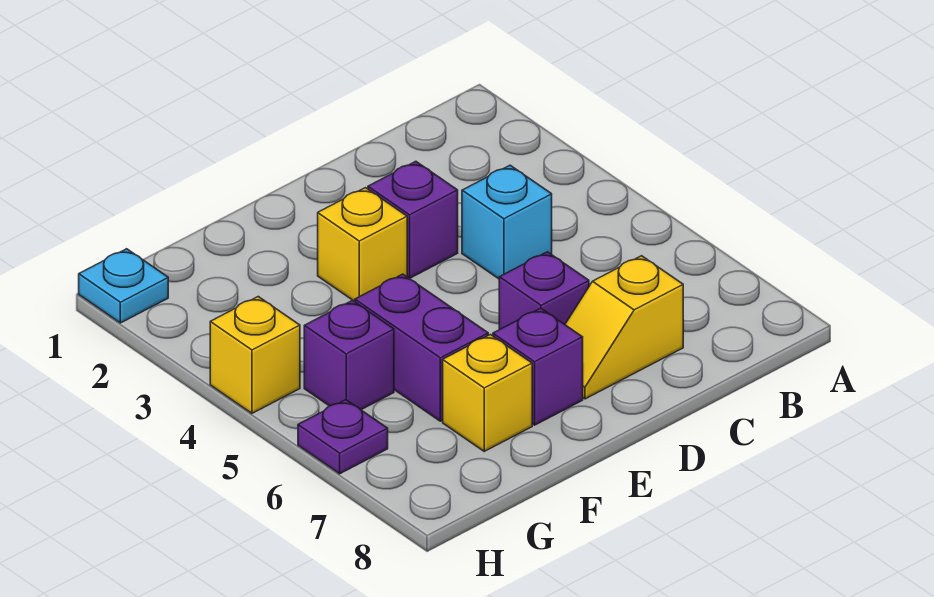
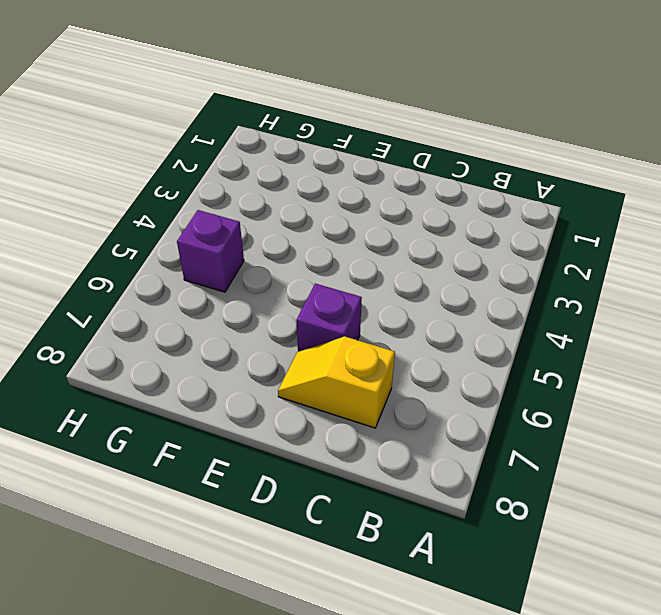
none -> cyan 1x1 brick [462,165,552,279]
none -> purple 1x1 brick [368,161,458,278]
none -> yellow 1x1 brick [318,188,407,302]

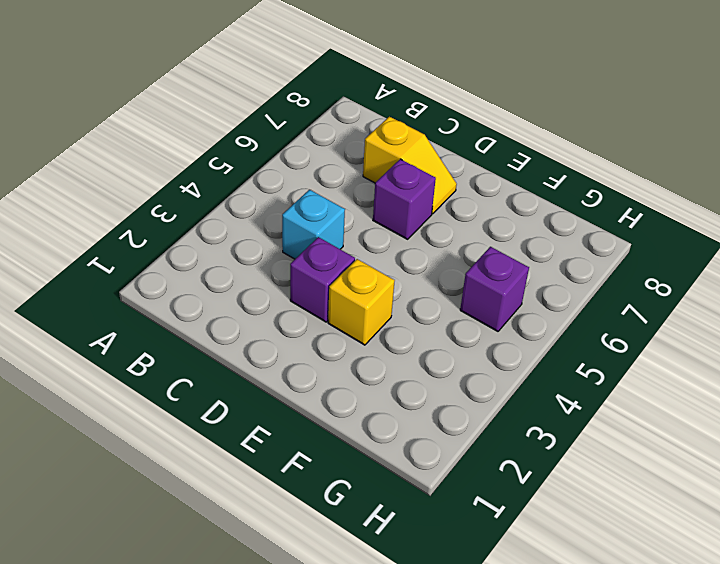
none -> purple 1x1 brick [493,308,583,425]
none -> purple 1x2 brick [355,274,488,421]
none -> yellow 1x1 brick [443,335,532,451]

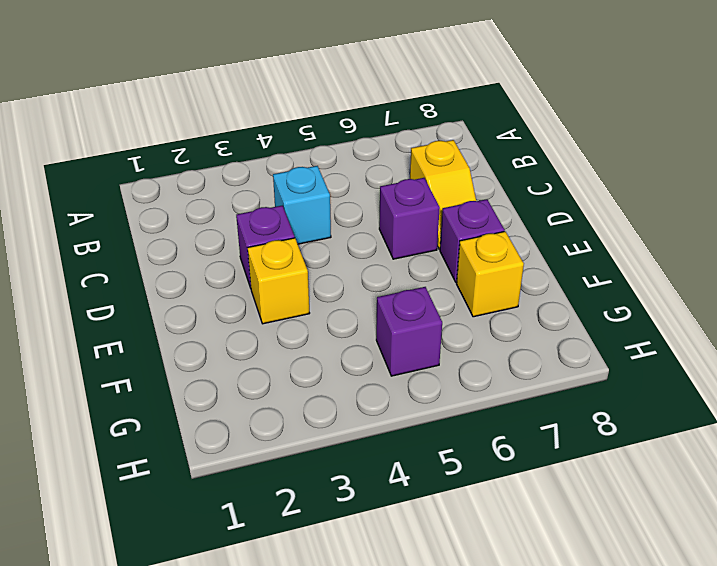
none -> purple 1x2 brick [355,274,488,421]
none -> cyan 1x1 plate [79,249,168,323]
none -> yellow 1x1 brick [210,297,300,413]

